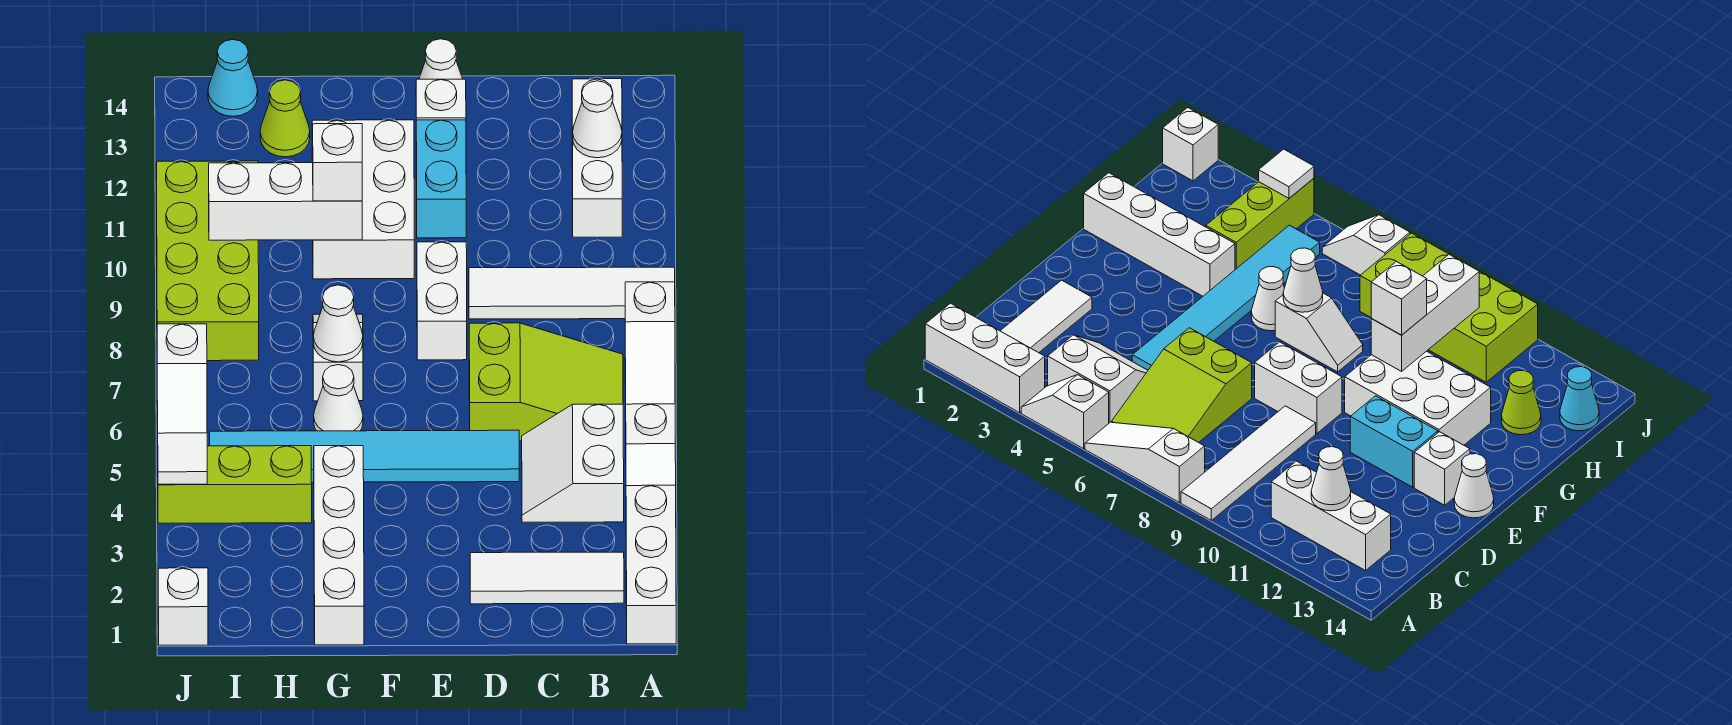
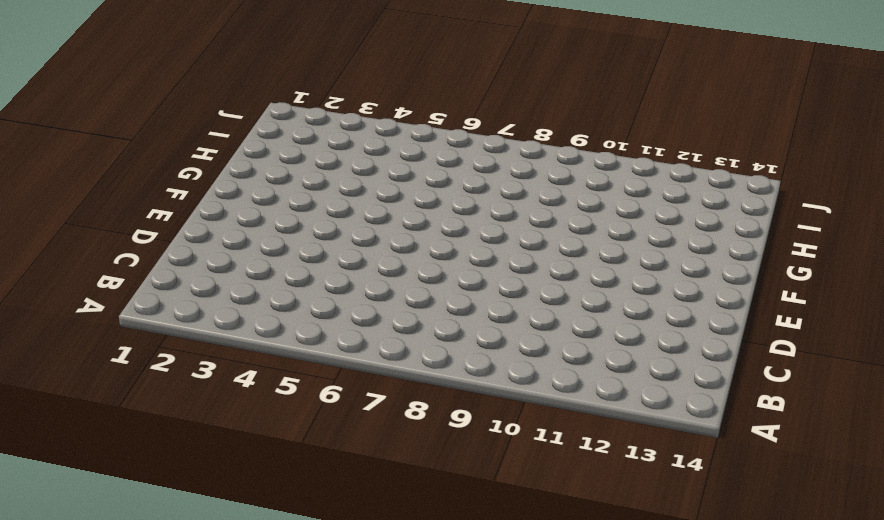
none -> white 1x3 brick [626,485,676,644]
none -> white 1x2 slope [626,404,676,486]
none -> white 1x3 slope [625,282,675,404]

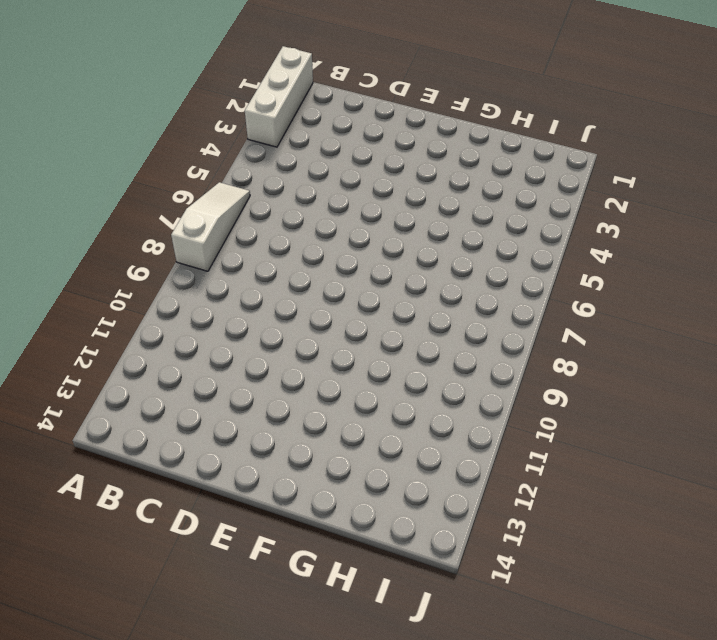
none -> white 1x2 slope [626,404,676,486]
none -> white 1x4 tile [469,267,675,319]
none -> white 1x3 tile [470,552,624,604]

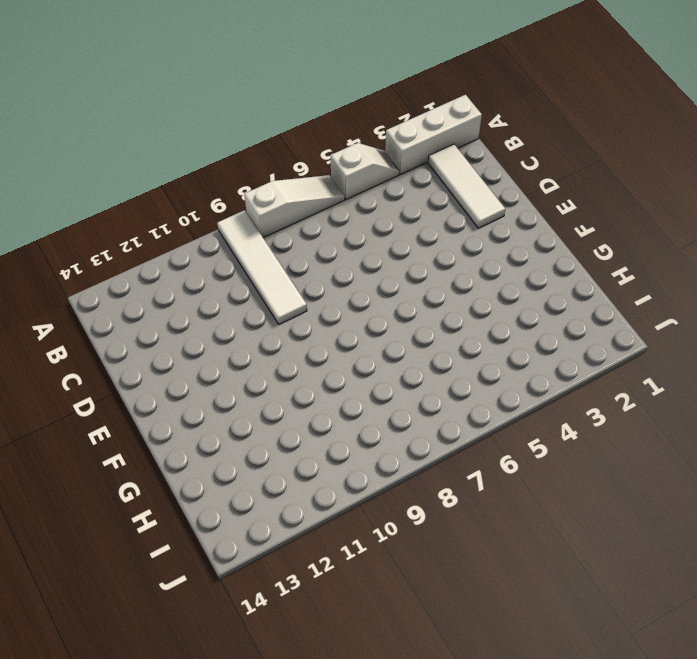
none -> white 2x2 slope [522,404,624,522]
none -> lime 2x3 slope [469,323,623,441]
none -> white 1x3 brick [572,79,622,237]

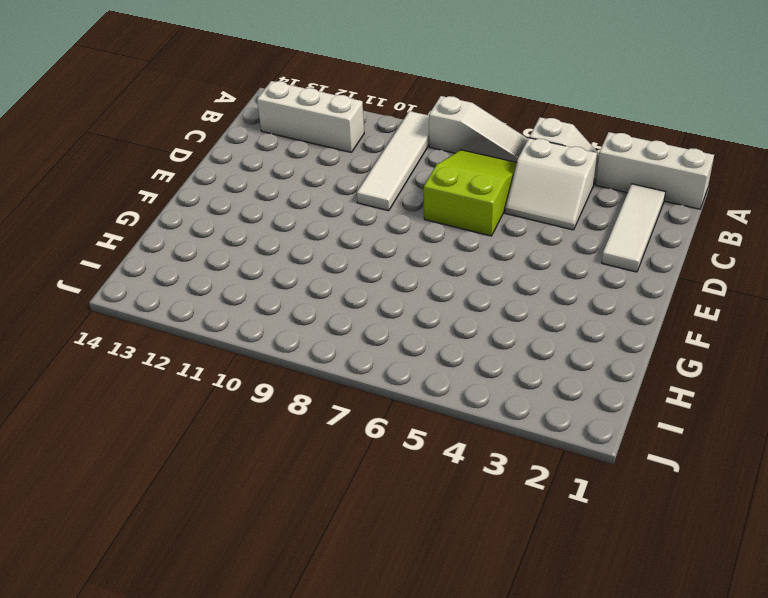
none -> cyan 1x6 tile [210,430,519,482]
none -> white 1x2 brick [417,242,467,360]
none -> cyan 1x2 brick [416,120,466,238]

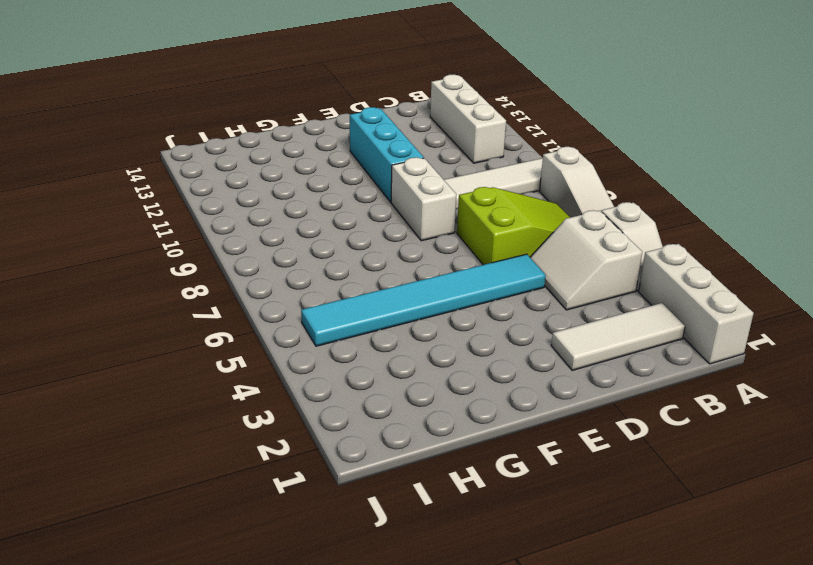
cyan 1x3 brick [350,107,424,202] -> cyan 1x2 brick [416,120,466,238]
none -> white 1x1 brick [416,79,466,120]
none -> white 1x1 cone [419,39,463,79]
none -> white 2x3 brick [312,120,414,279]

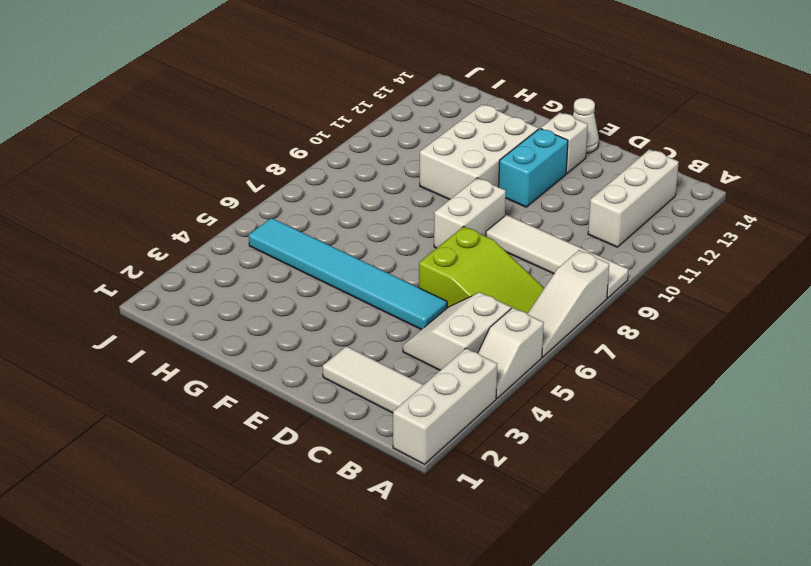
none -> white 1x4 brick [314,446,364,645]
none -> white 1x1 cone [314,365,363,431]
none -> white 1x2 slope [313,314,363,401]

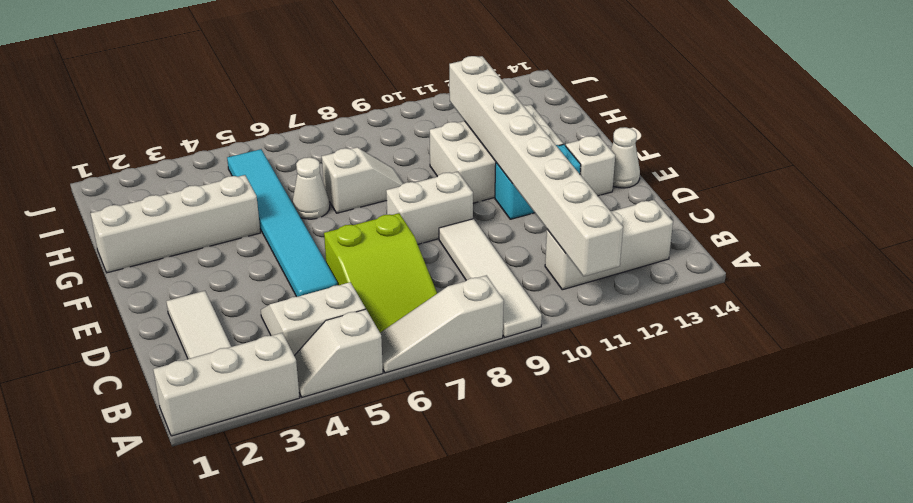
white 1x8 brick [449,56,623,276] -> none
none -> lime 1x3 brick [158,446,312,523]
none -> lime 1x1 cone [260,80,310,157]
none -> lime 2x4 brick [156,161,259,361]

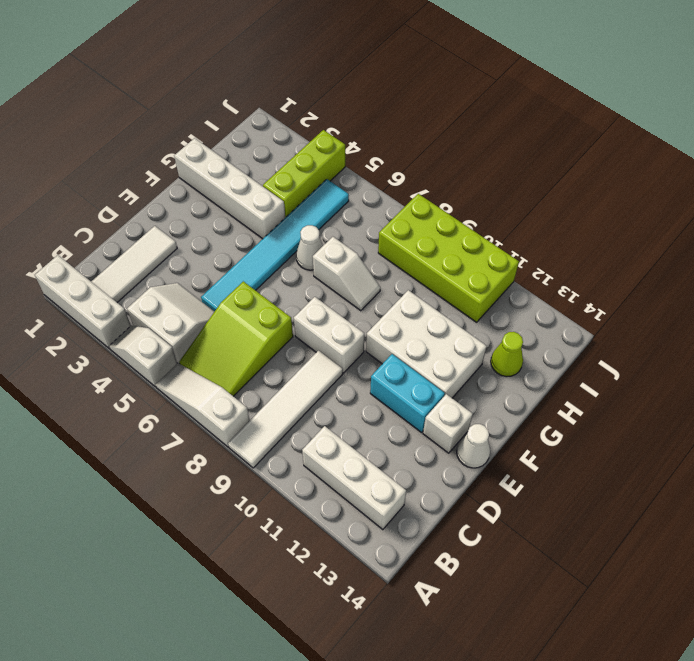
none -> cyan 1x1 cone [208,39,258,116]
none -> white 1x1 brick [158,568,208,645]
none -> white 1x2 slope [157,324,207,433]

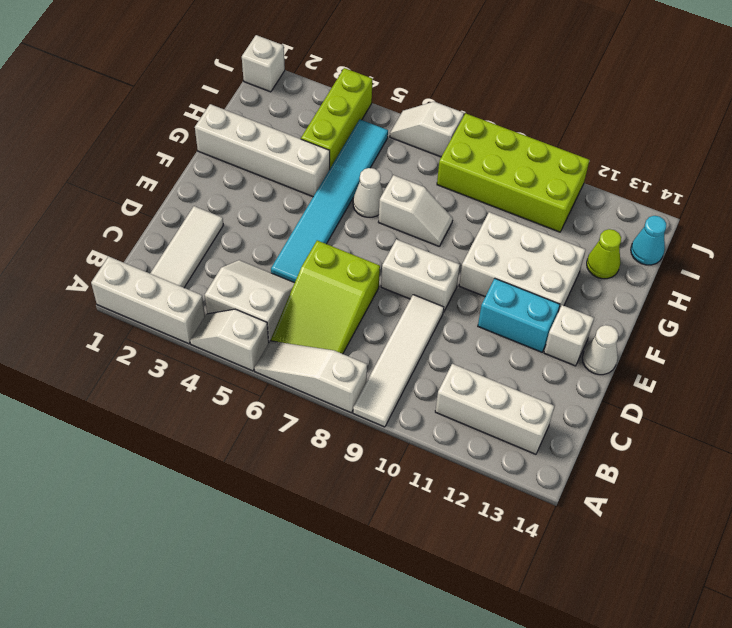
none -> white 1x1 cone [573,81,622,158]
none -> white 1x1 cone [313,285,363,362]
none -> white 1x3 brick [209,163,362,240]

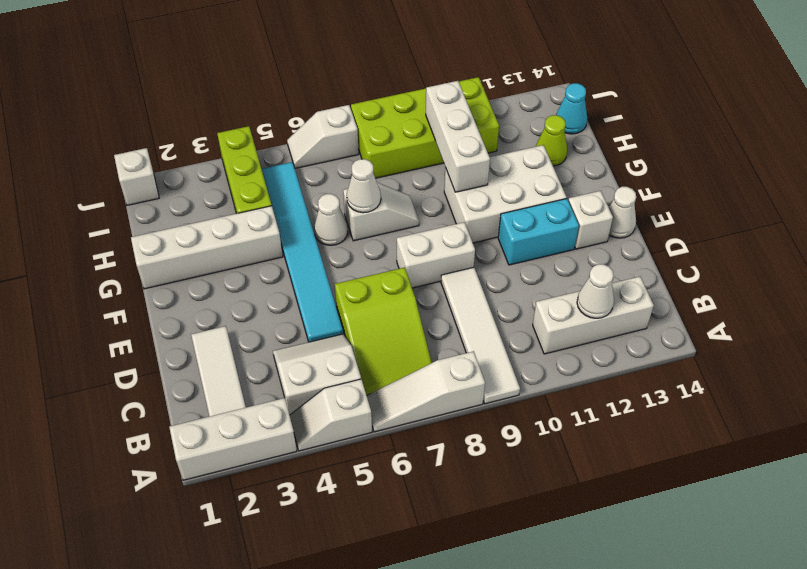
none -> white 1x1 tile [158,433,207,484]
none -> white 1x1 brick [312,124,362,201]

